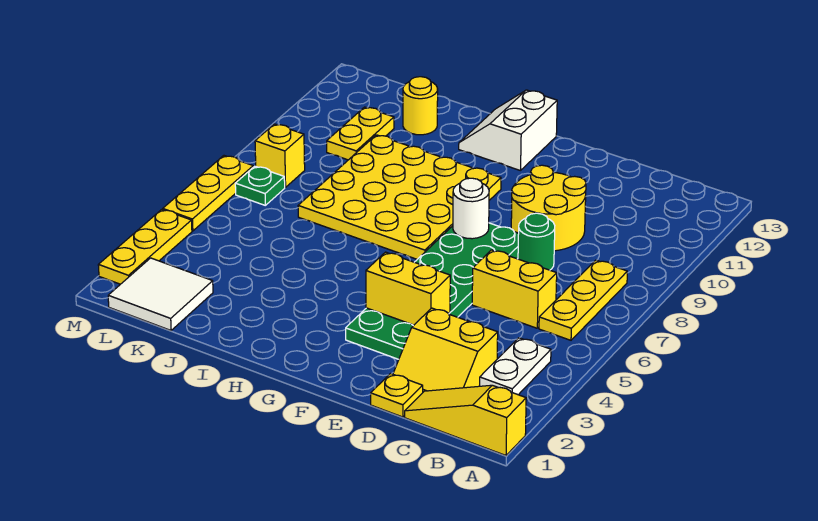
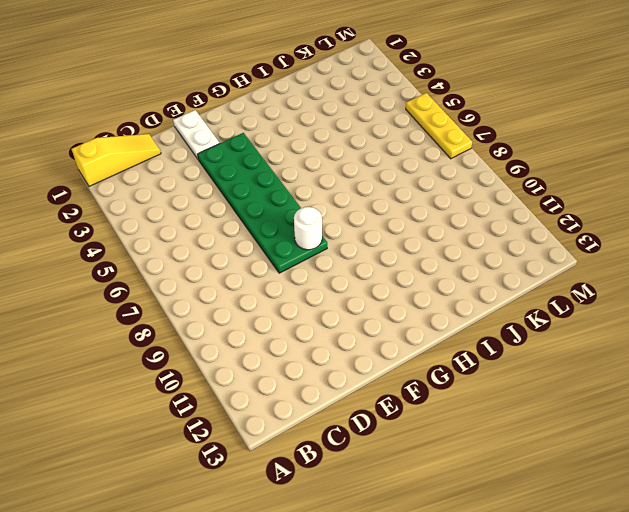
white 1x2 plate [173,110,220,159] -> white 1x2 plate moved to [480,338,551,395]
none -> yellow 1x3 plate [539,260,627,340]
none -> yellow 2x2 slope [393,308,498,392]
none -> yellow 1x2 brick [472,250,557,328]

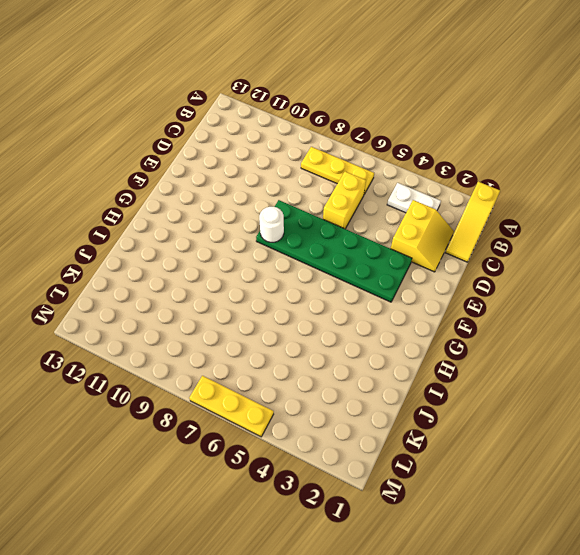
none -> yellow 1x1 plate [371,374,423,417]
none -> green 1x1 round brick [518,213,555,270]
none -> yellow 2x2 round brick [511,165,586,251]

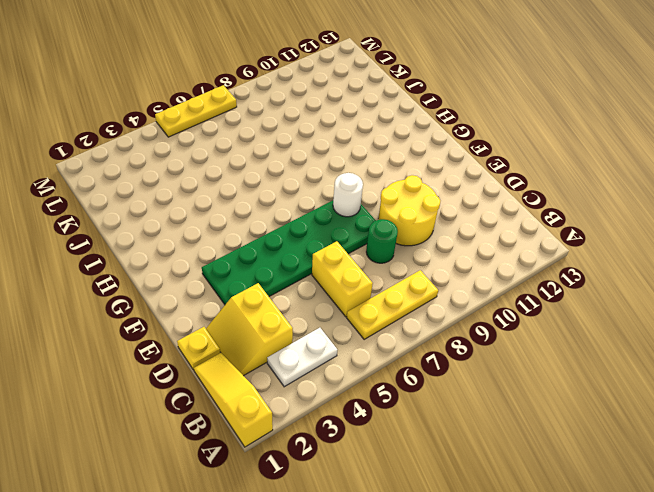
none -> yellow 4x4 plate [298,135,501,259]
none -> white 2x2 slope [459,90,557,171]
none -> yellow 1x1 round brick [403,77,438,135]

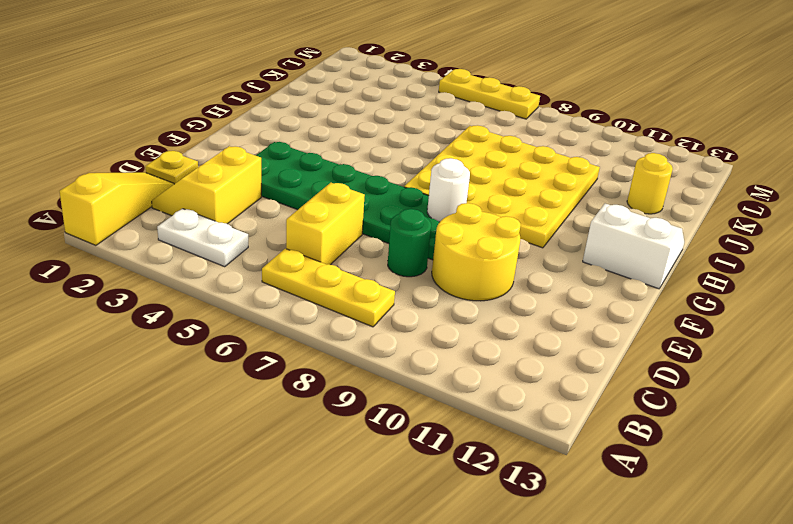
none -> white 2x2 tile [108,258,213,330]
none -> yellow 1x2 plate [327,107,394,160]
none -> green 1x1 plate [235,166,285,205]

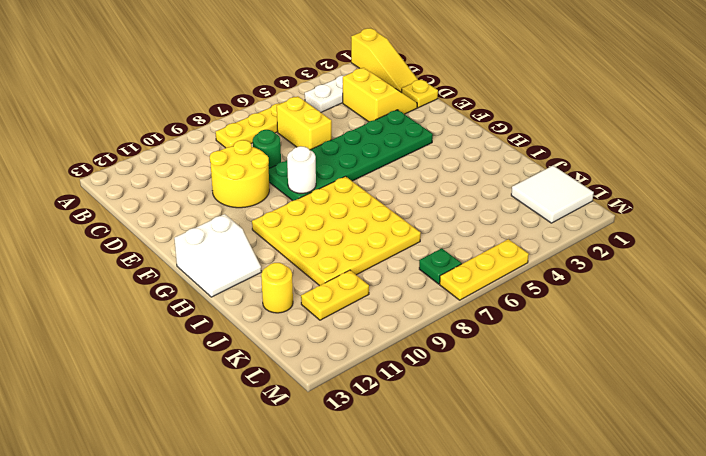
none -> yellow 1x1 brick [255,124,305,187]
none -> yellow 1x3 plate [98,209,192,284]
none -> yellow 1x2 brick [366,252,450,325]

